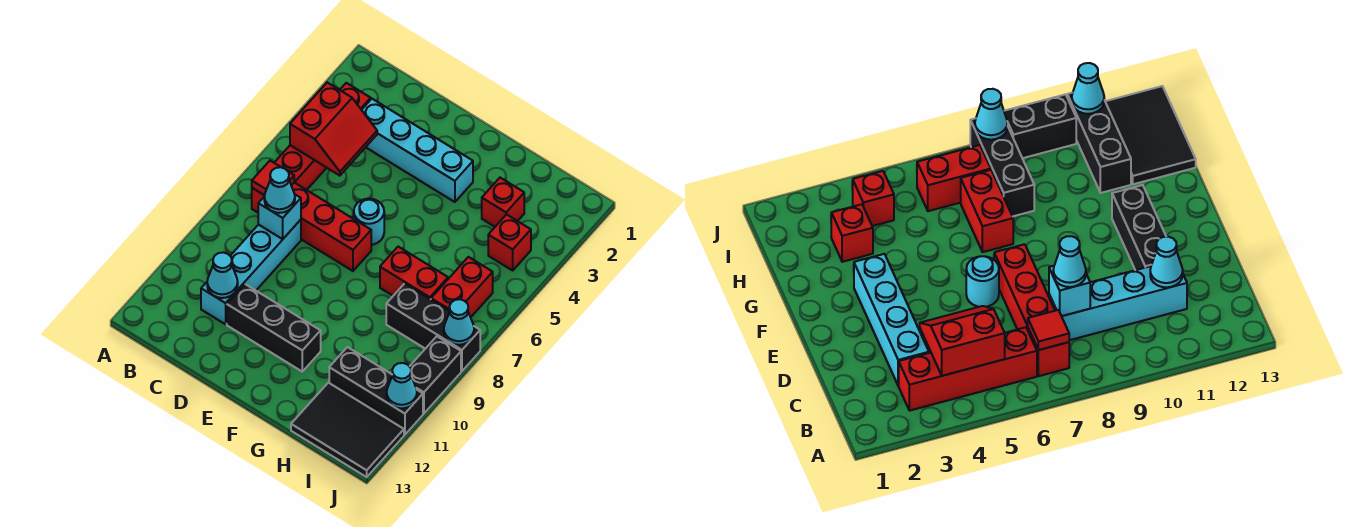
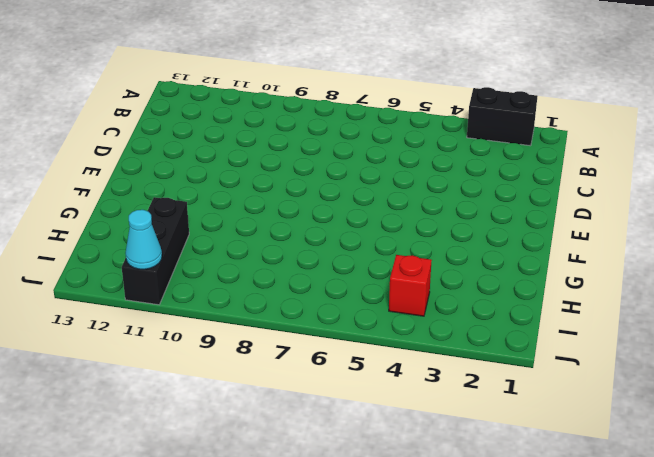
black 1x2 brick [467,87,537,146] -> black 1x2 brick moved to [409,336,461,414]
none -> red 1x4 brick [274,83,371,190]
none -> red 1x4 brick [252,183,371,271]
none -> cyan 1x4 brick [362,99,473,202]

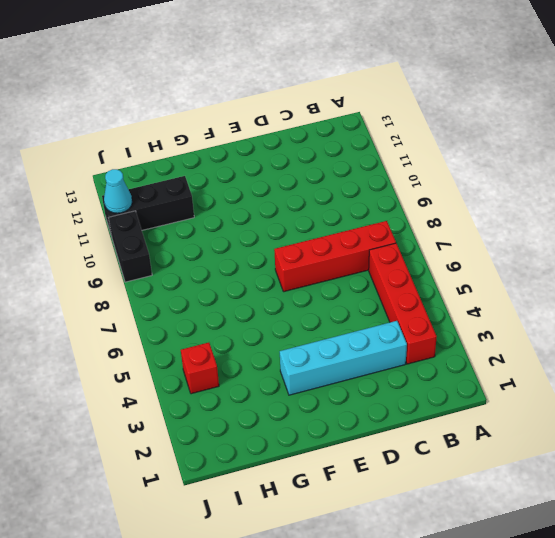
none -> cyan 1x4 brick [201,220,301,324]
none -> black 1x3 brick [227,284,321,371]
none -> cyan 1x1 round brick [354,199,384,245]

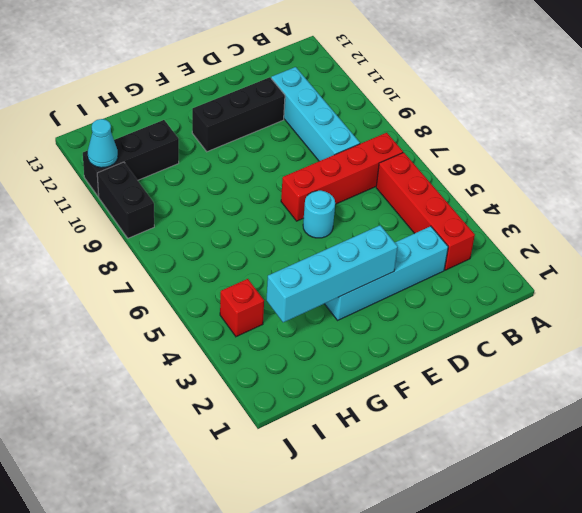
cyan 1x4 brick [266,225,398,322] -> none
none -> red 1x2 brick [380,247,448,299]
none -> red 1x1 brick [482,178,524,227]
none -> black 1x3 brick [386,283,480,371]

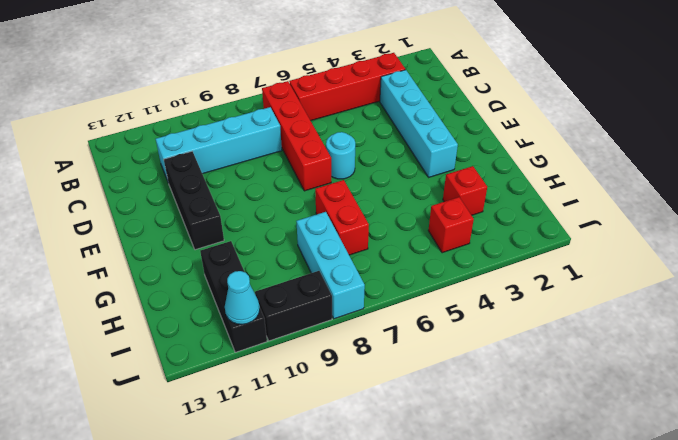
cyan 1x3 brick [296,212,365,319] -> black 1x3 brick [386,283,480,371]
none -> black 2x3 tile [291,383,404,477]
none -> red 1x2 brick [431,257,493,317]
none -> red 2x2 slope [290,83,377,176]

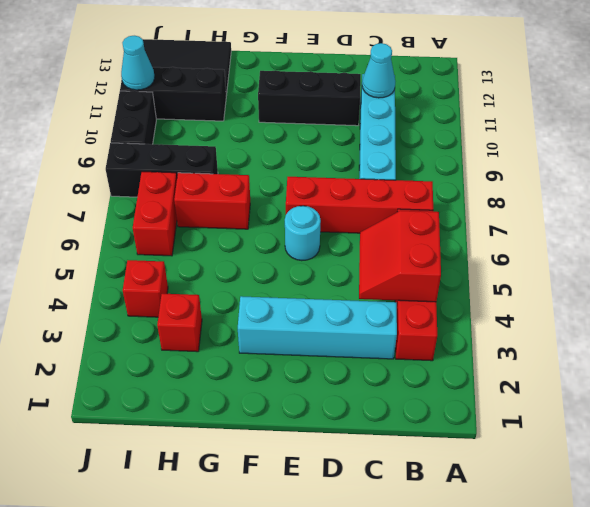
none -> red 1x1 tile [252,161,294,195]
none -> cyan 1x1 brick [258,194,301,239]
none -> cyan 1x1 cone [444,299,474,345]

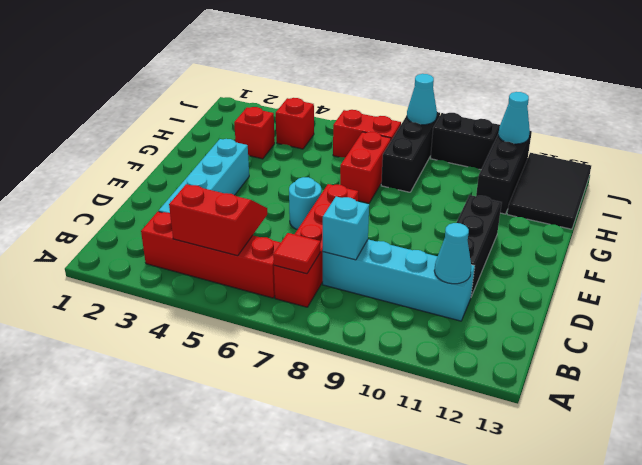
none -> cyan 1x1 cone [264,167,295,213]

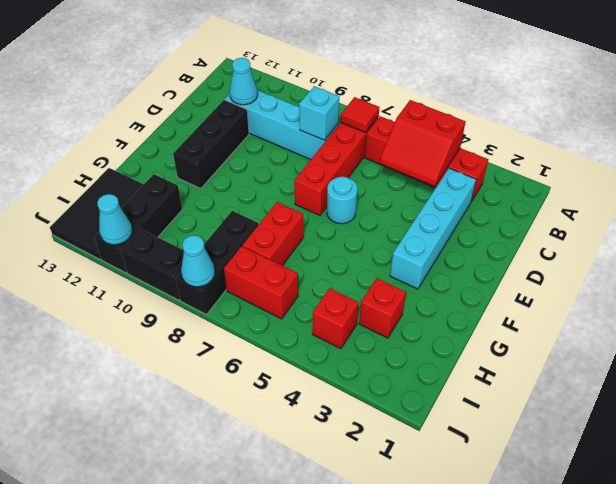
none -> cyan 1x1 cone [264,167,295,213]

